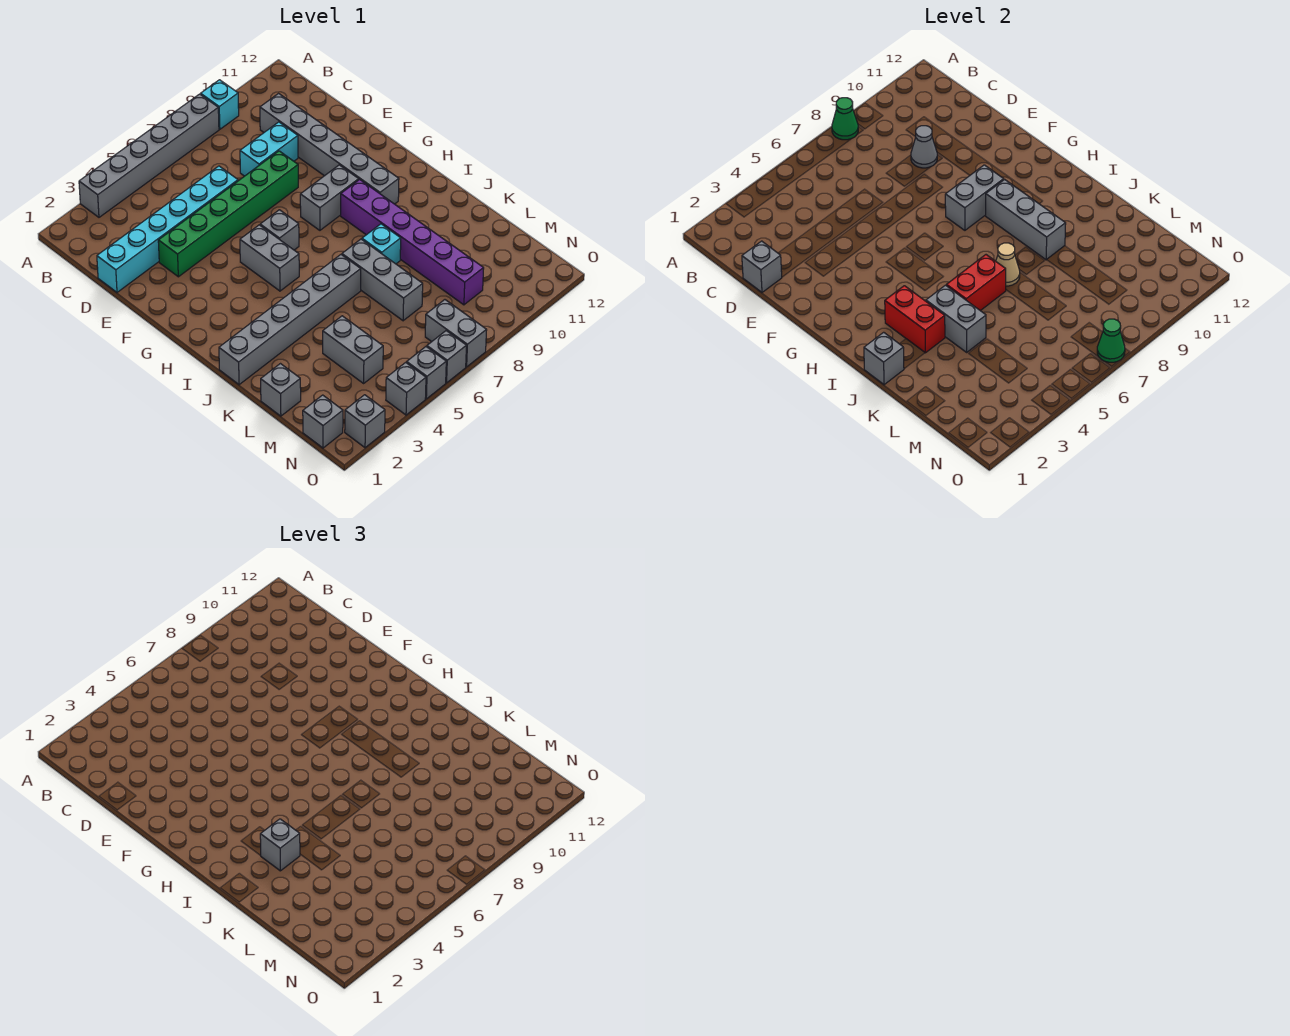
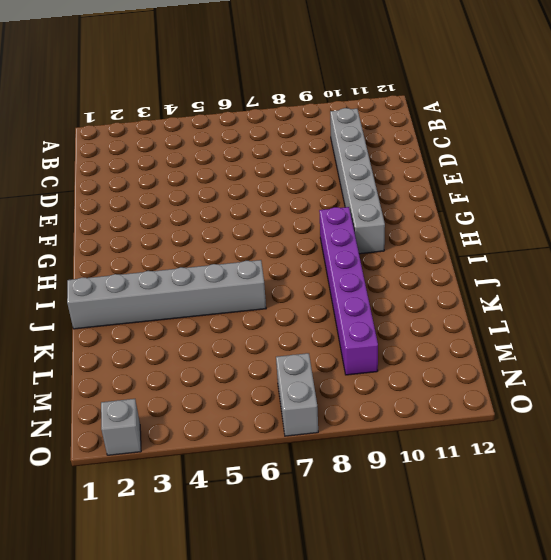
none -> grey 1x6 brick [79,94,219,217]
none -> cyan 1x1 brick [201,80,239,129]
none -> cyan 1x6 brick [97,166,238,292]
none -> cyan 1x2 brick [240,122,298,176]

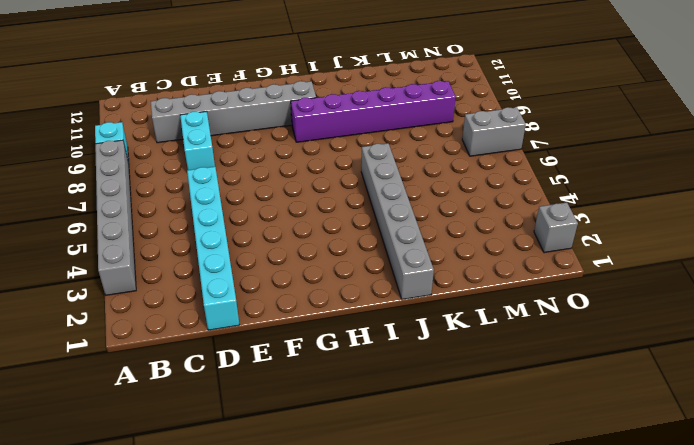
none -> green 1x6 brick [158,151,298,277]
none -> grey 1x2 brick [240,225,299,291]
none -> grey 1x1 brick [260,210,299,250]
none -> grey 1x2 brick [300,165,359,230]

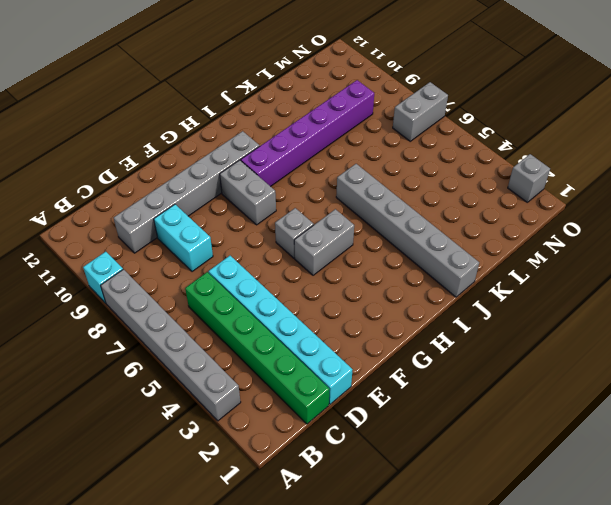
green 1x6 brick [185,272,329,424] -> green 1x6 brick moved to [158,151,298,277]
none -> grey 1x3 brick [342,239,423,321]
none -> cyan 1x1 brick [362,224,401,264]
none -> grey 1x1 brick [261,364,301,416]
none -> grey 1x2 brick [323,316,383,383]

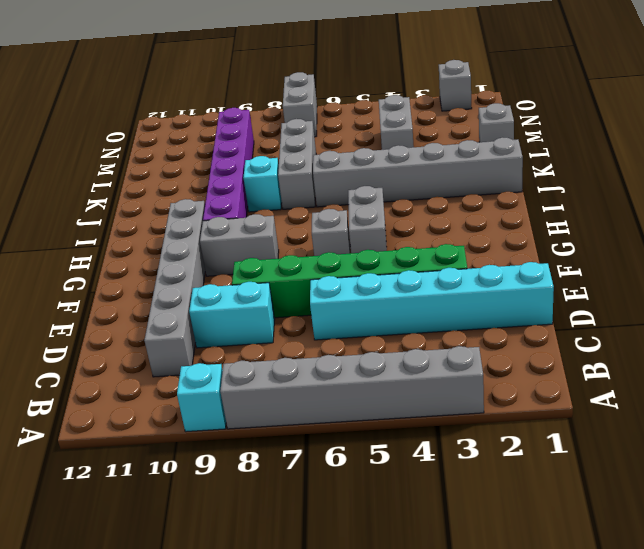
none -> grey 1x1 brick [303,395,343,448]
none -> grey 1x1 brick [386,362,426,415]
none -> grey 1x1 brick [407,347,446,399]
none -> grey 1x1 brick [427,331,466,383]

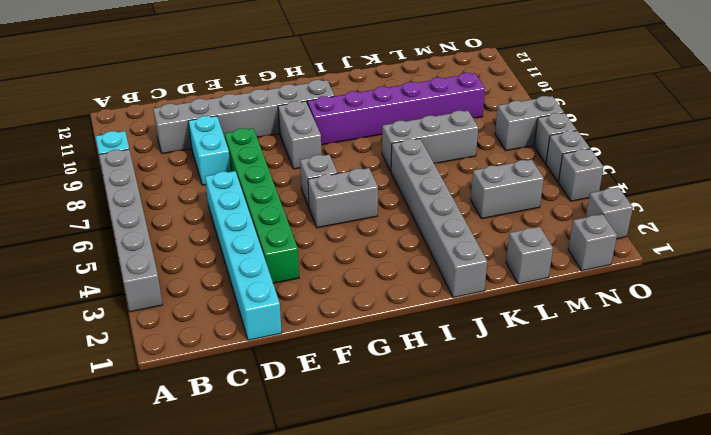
none -> cyan 1x1 brick [362,224,401,264]
none -> green 1x1 cone [832,98,858,140]
none -> grey 1x1 brick [742,241,782,292]
none -> grey 1x1 cone [911,126,937,168]

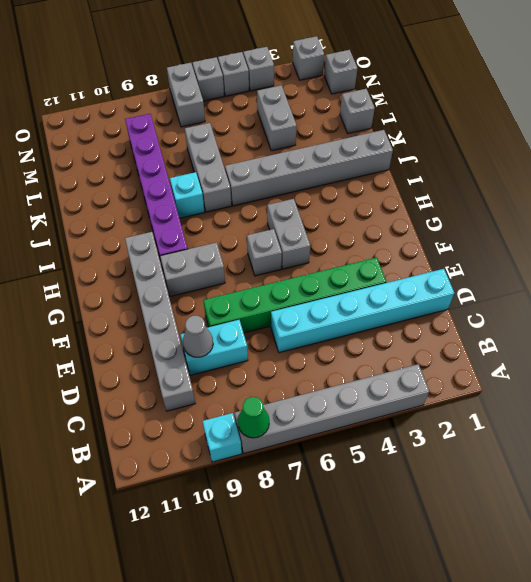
none -> grey 1x1 brick [742,241,782,292]
none -> grey 1x2 brick [945,165,1004,230]
none -> grey 1x3 brick [986,179,1066,260]
none -> red 1x2 brick [885,286,945,353]

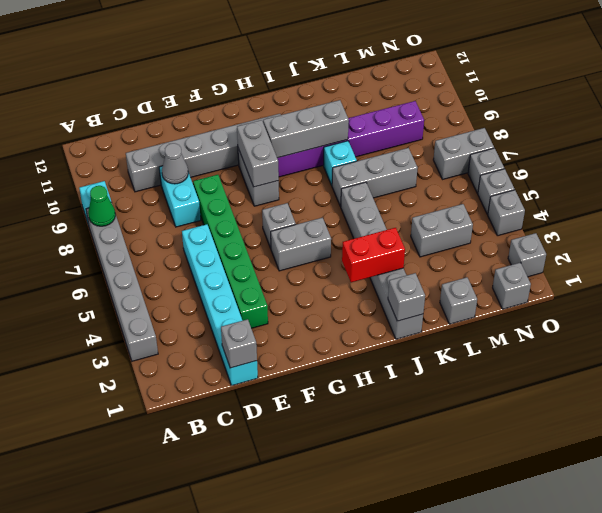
none -> grey 1x2 brick [926,285,986,352]
none -> red 1x2 brick [946,255,1006,311]
none -> tan 1x1 cone [996,243,1020,286]
none -> green 1x1 cone [1097,319,1125,362]

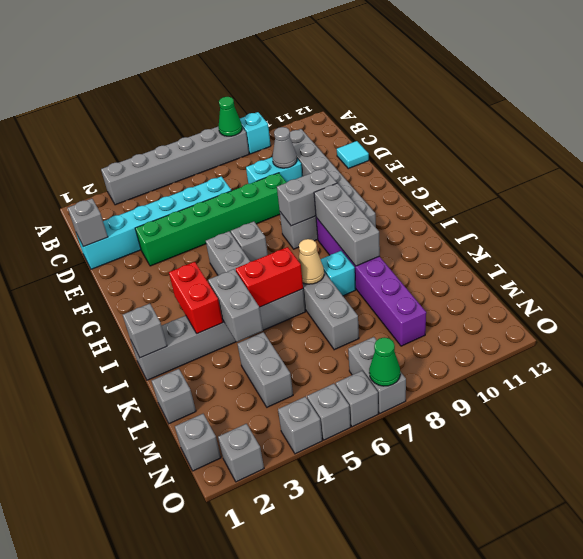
cyan 1x1 tile [337,141,369,169] -> none
none -> grey 1x1 brick [260,819,300,871]

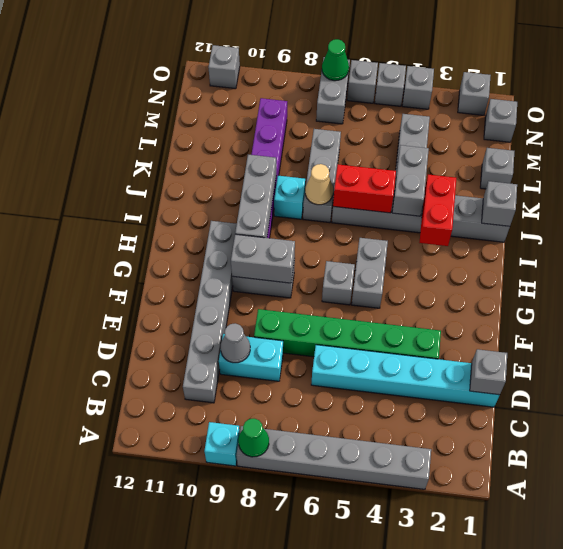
grey 1x1 brick [208,45,240,89] -> grey 1x1 brick moved to [260,819,300,871]

